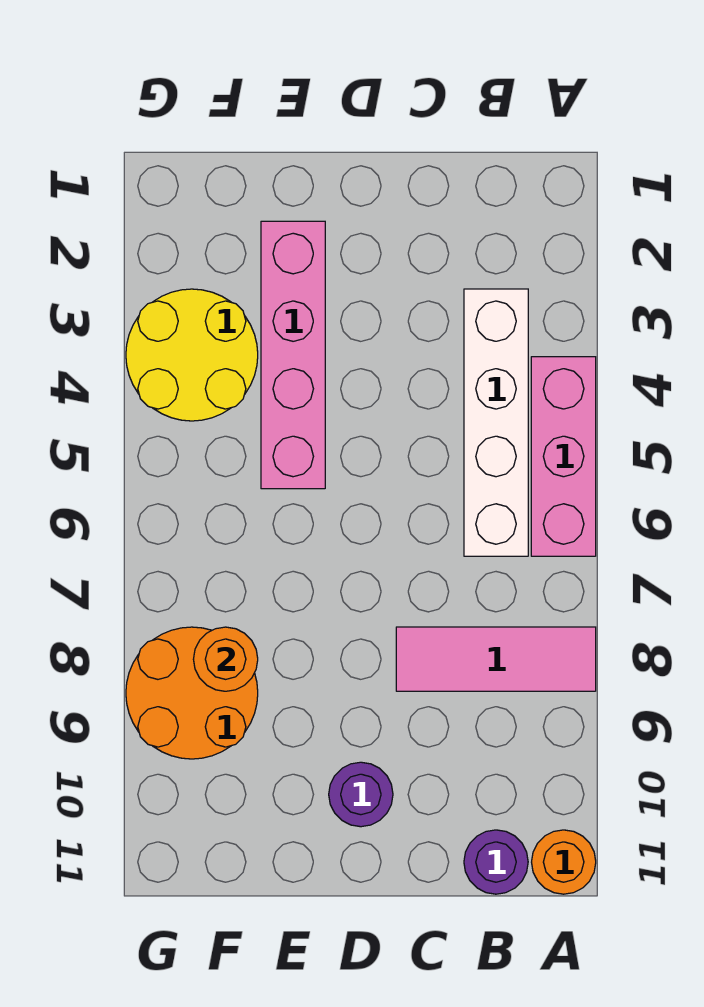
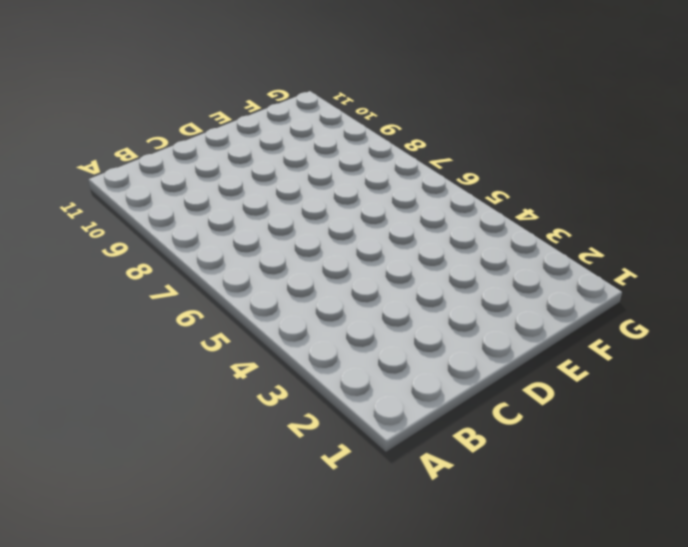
none -> pink 1x3 brick [531,357,596,556]
none -> pink 1x3 tile [396,627,596,691]

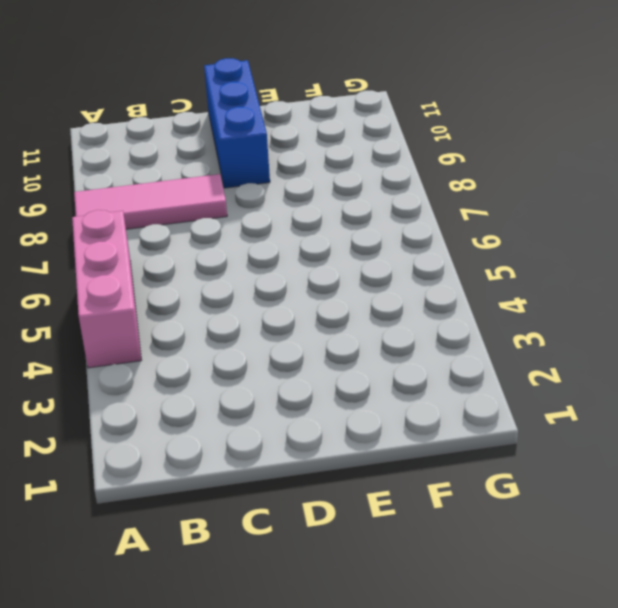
blue 1x3 brick [204,58,270,188] -> purple 1x1 round brick [329,762,393,827]
none -> orange 1x1 round brick [532,830,596,894]
none -> white 1x4 brick [464,289,528,556]

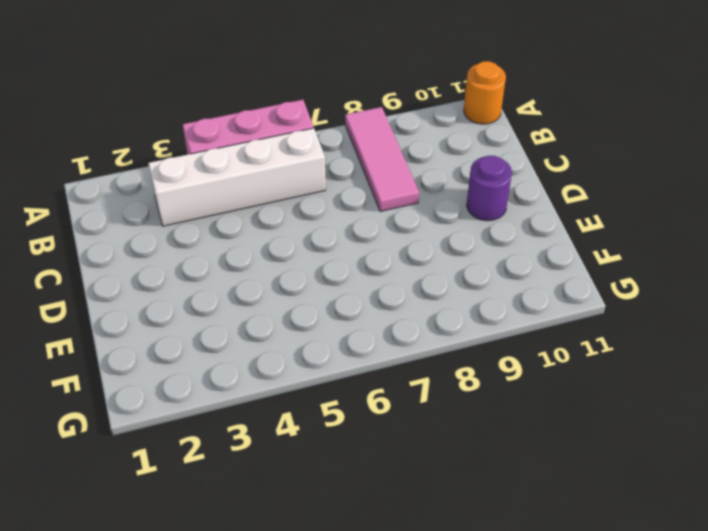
none -> purple 1x1 round brick [464,830,528,894]
none -> pink 1x4 brick [261,221,325,489]

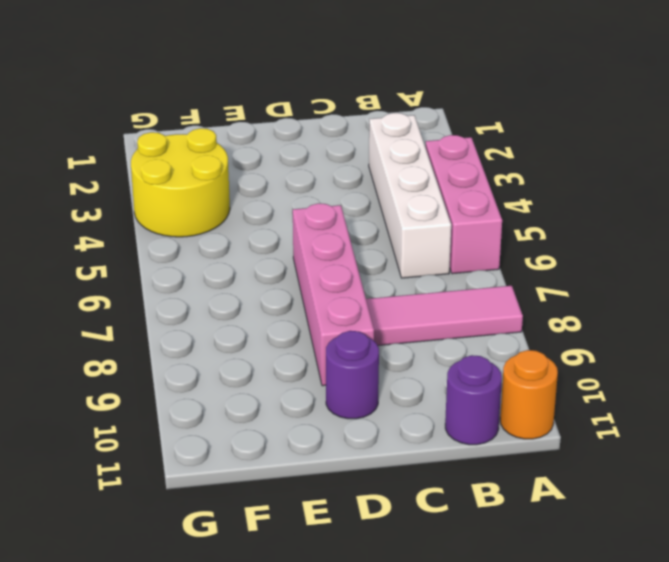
pink 1x4 brick [293,203,374,386] -> pink 1x4 brick moved to [261,221,325,489]
none -> orange 2x2 round brick [126,627,258,759]
none -> orange 1x1 round brick [193,627,258,691]

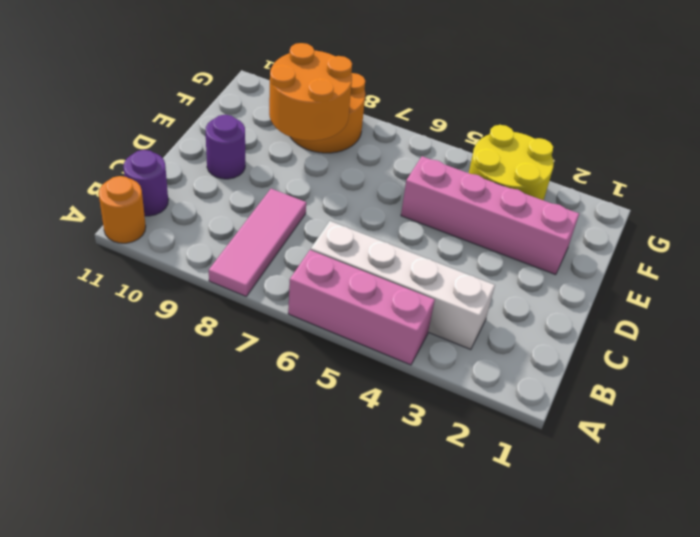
orange 2x2 round brick [269,43,352,141] -> orange 1x1 round brick [193,627,258,691]

